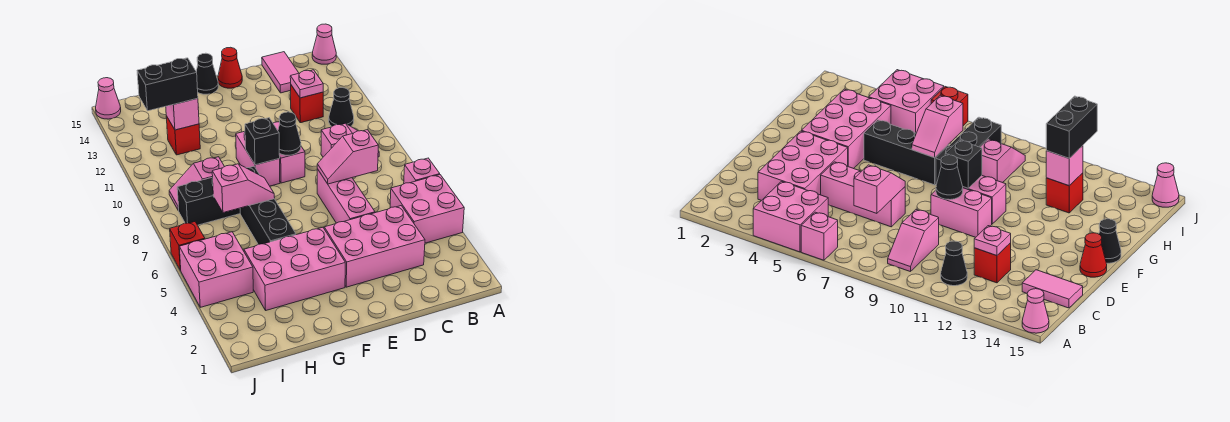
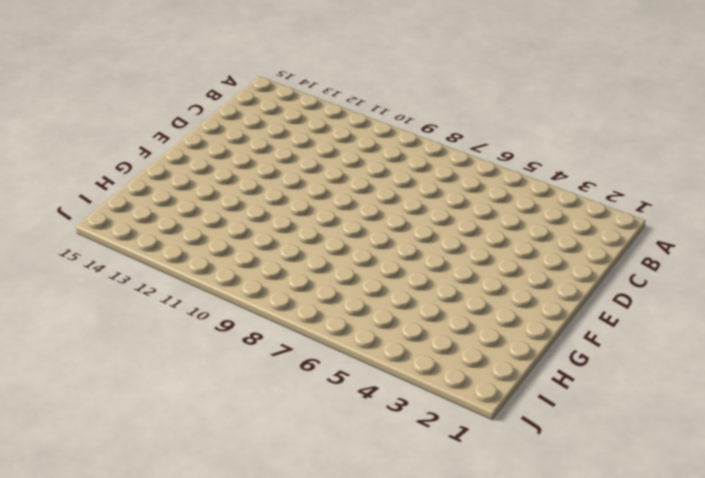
none -> pink 2x2 brick [390,175,464,243]
none -> pink 1x1 brick [404,158,440,184]
none -> pink 1x1 cone [312,24,336,64]

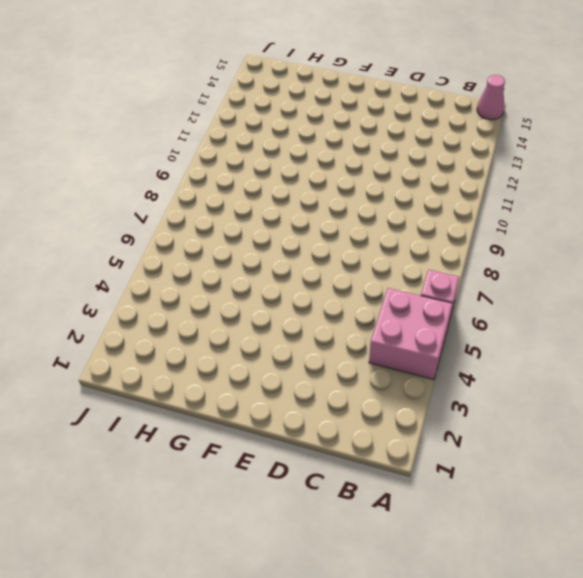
none -> pink 1x2 slope [321,123,379,157]
none -> black 1x1 cone [329,88,354,126]
none -> pink 2x3 brick [324,206,425,287]

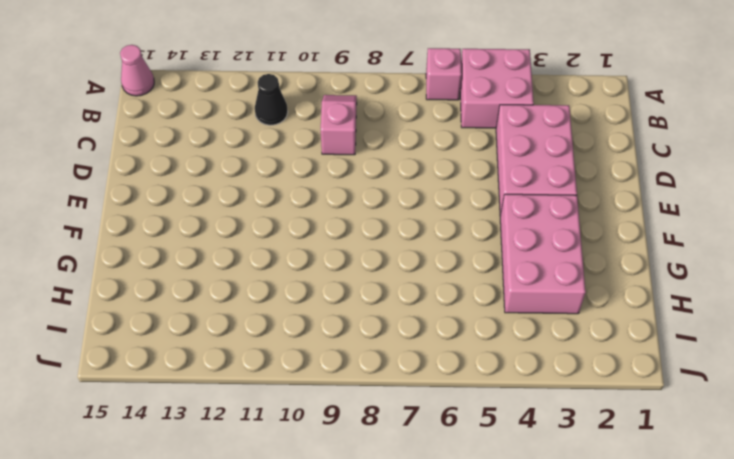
none -> red 1x1 brick [291,85,323,123]
none -> pink 1x2 tile [262,52,299,93]
none -> pink 1x3 brick [317,169,375,223]

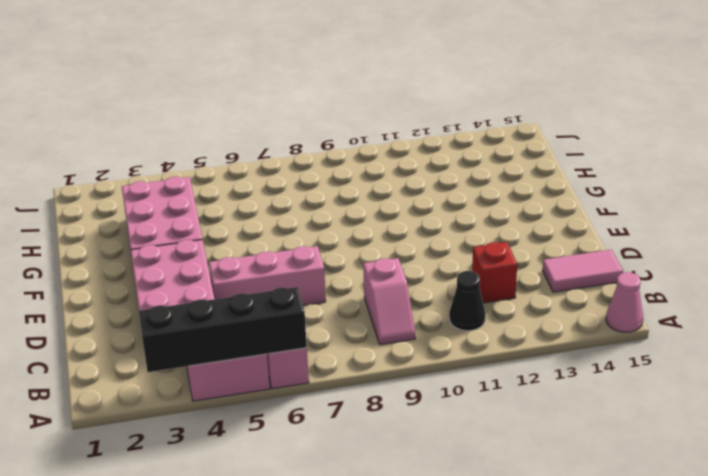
black 1x4 brick [139,287,307,372] -> none
none -> pink 1x2 brick [273,122,305,183]
none -> red 1x1 cone [218,47,242,88]
none -> pink 1x2 brick [236,131,280,186]

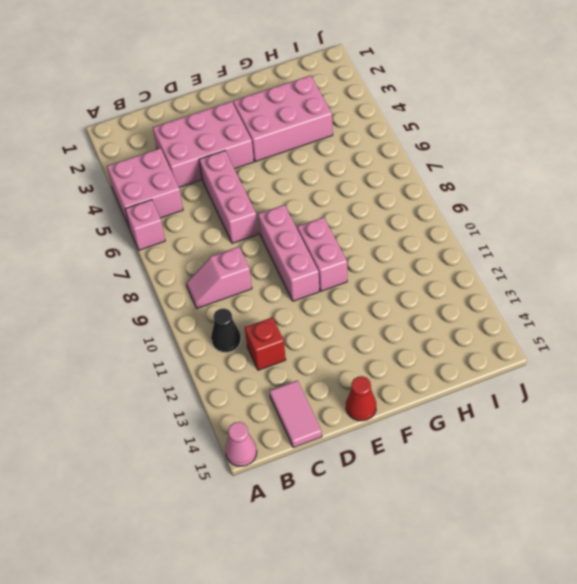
pink 1x3 brick [258,205,319,301] -> pink 1x2 brick [273,122,305,183]
none -> black 1x1 cone [196,53,218,94]
none -> black 1x3 brick [240,199,296,244]
none -> black 1x3 brick [177,166,259,225]

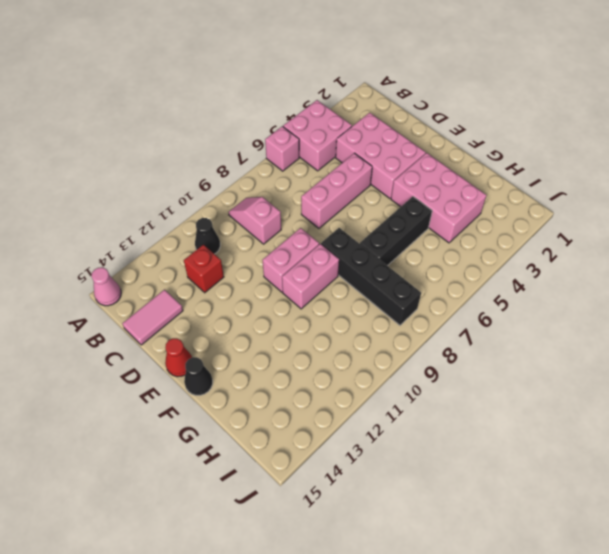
black 1x4 brick [321,228,421,325] -> black 1x3 brick [177,166,259,225]
none -> pink 1x2 slope [169,157,225,211]
none -> red 1x1 brick [166,116,200,155]
none -> pink 2x2 brick [179,232,253,307]

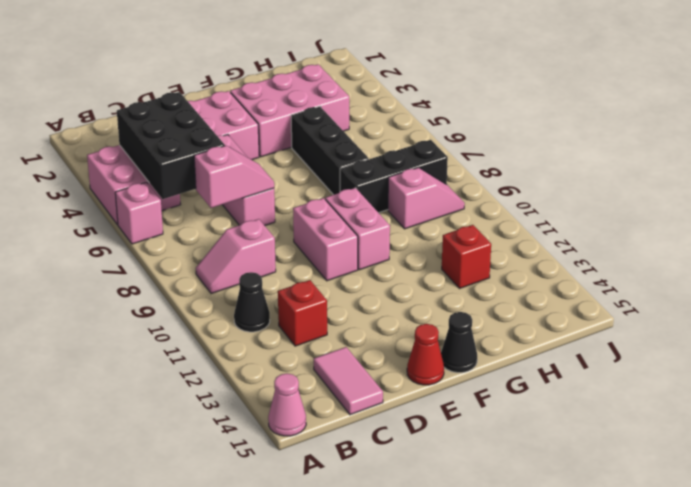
black 2x3 brick [117,92,225,199] -> none
none -> pink 2x2 brick [179,232,253,307]
none -> red 1x1 brick [170,222,205,270]
none -> pink 1x1 cone [96,78,121,119]

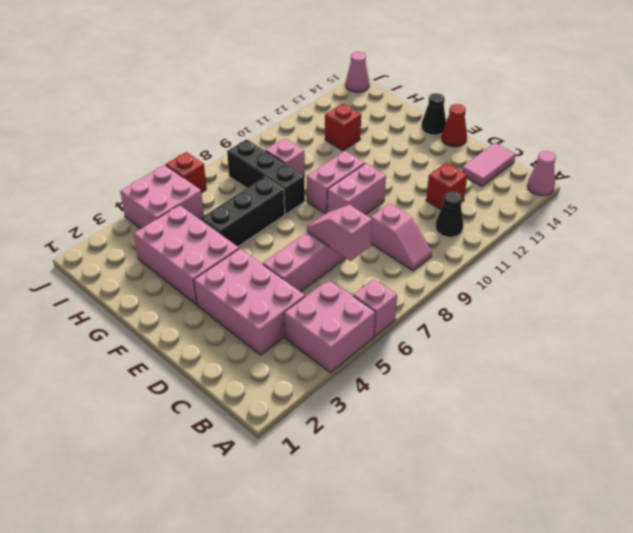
none -> pink 1x1 plate [290,70,323,98]
none -> black 1x1 cone [278,112,301,155]
none -> black 1x1 brick [245,118,280,165]

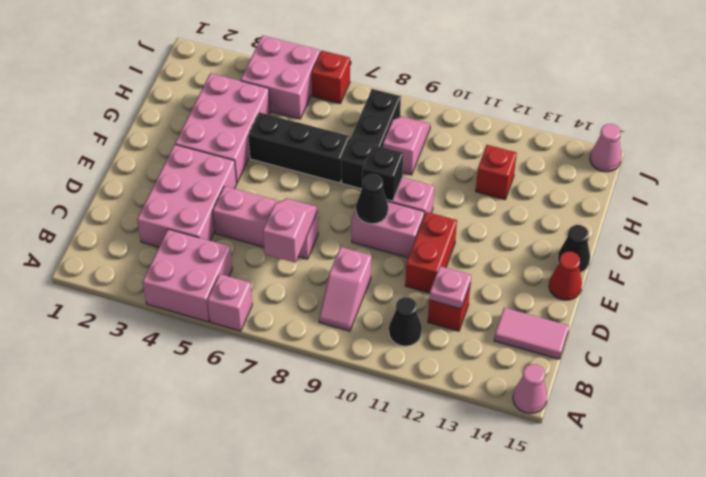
red 1x2 brick [405,212,457,293] -> none
none -> pink 1x2 slope [212,164,275,213]
none -> pink 1x1 brick [166,98,199,130]
none -> black 1x2 brick [137,58,198,111]

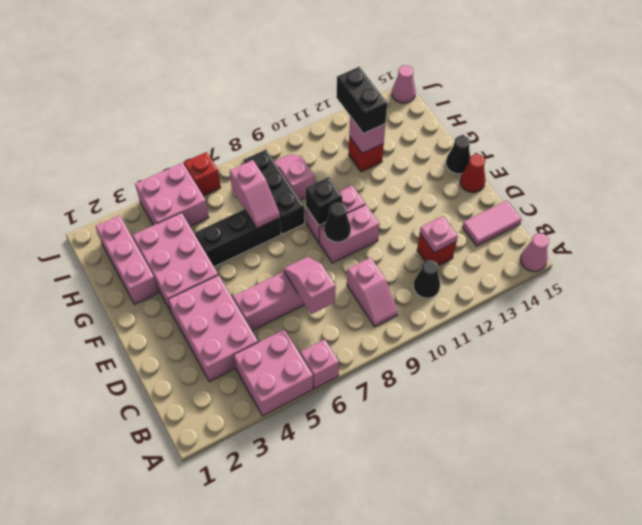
pink 1x3 brick [96,215,159,304] -> none

